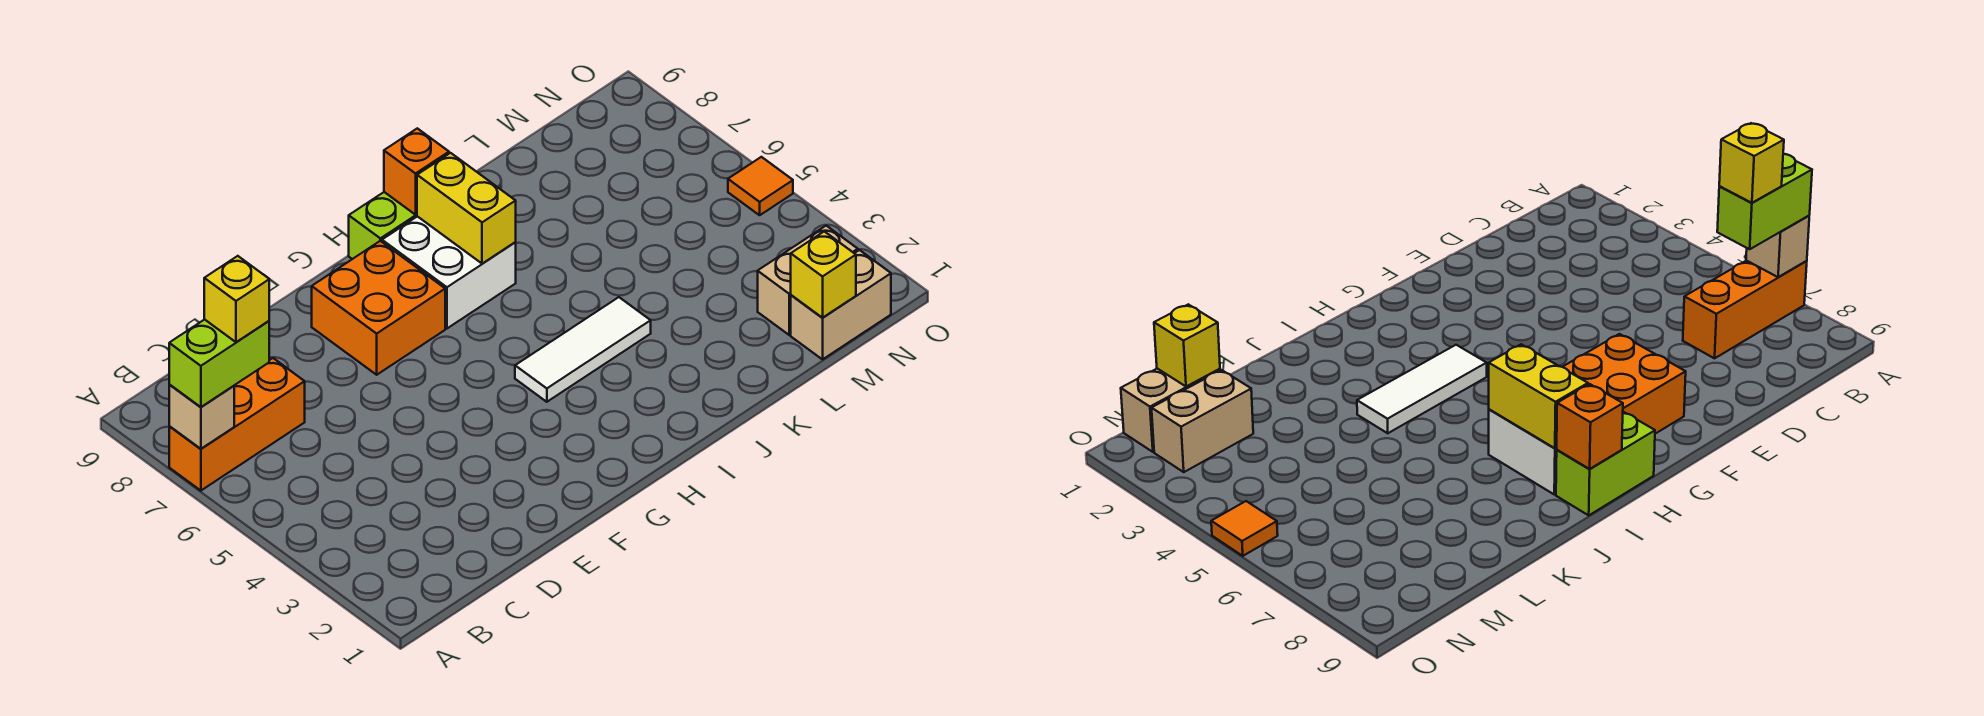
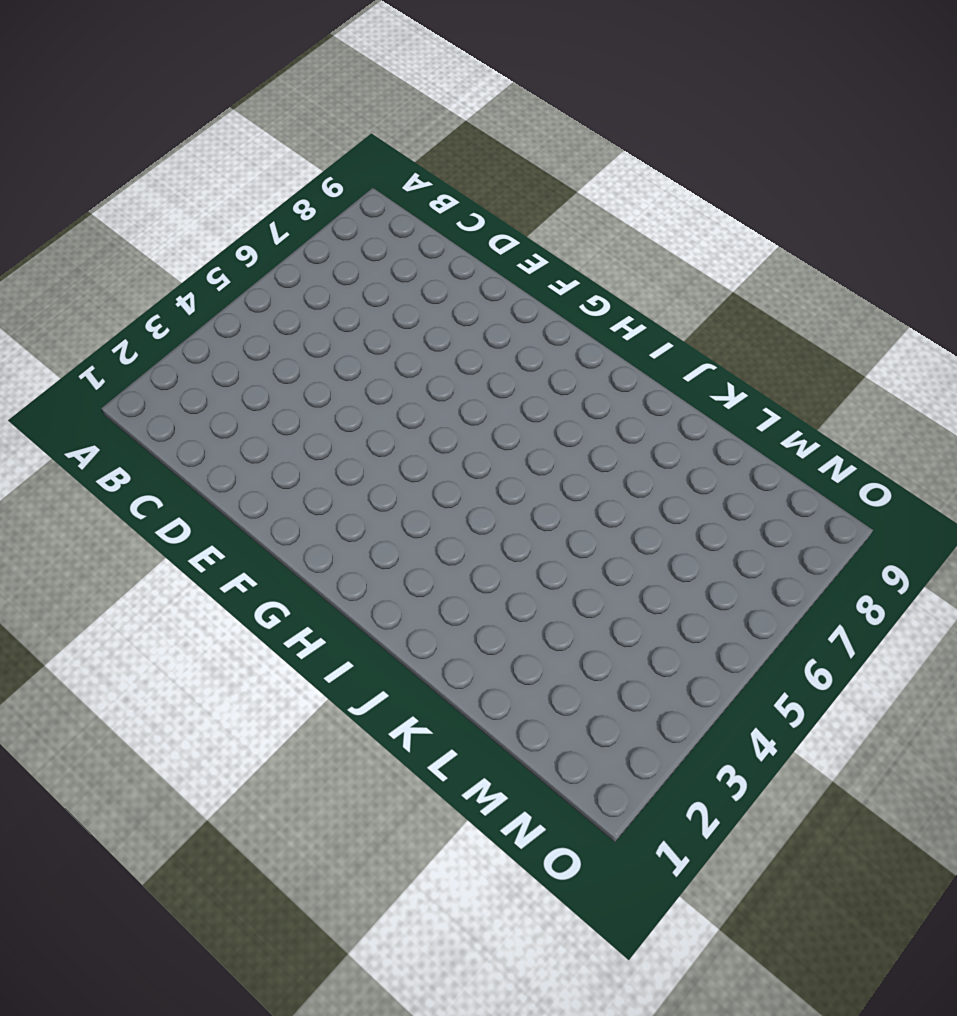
none -> orange 1x3 brick [169,358,305,491]
none -> orange 2x2 brick [312,241,445,375]
none -> white 1x3 tile [515,297,651,402]

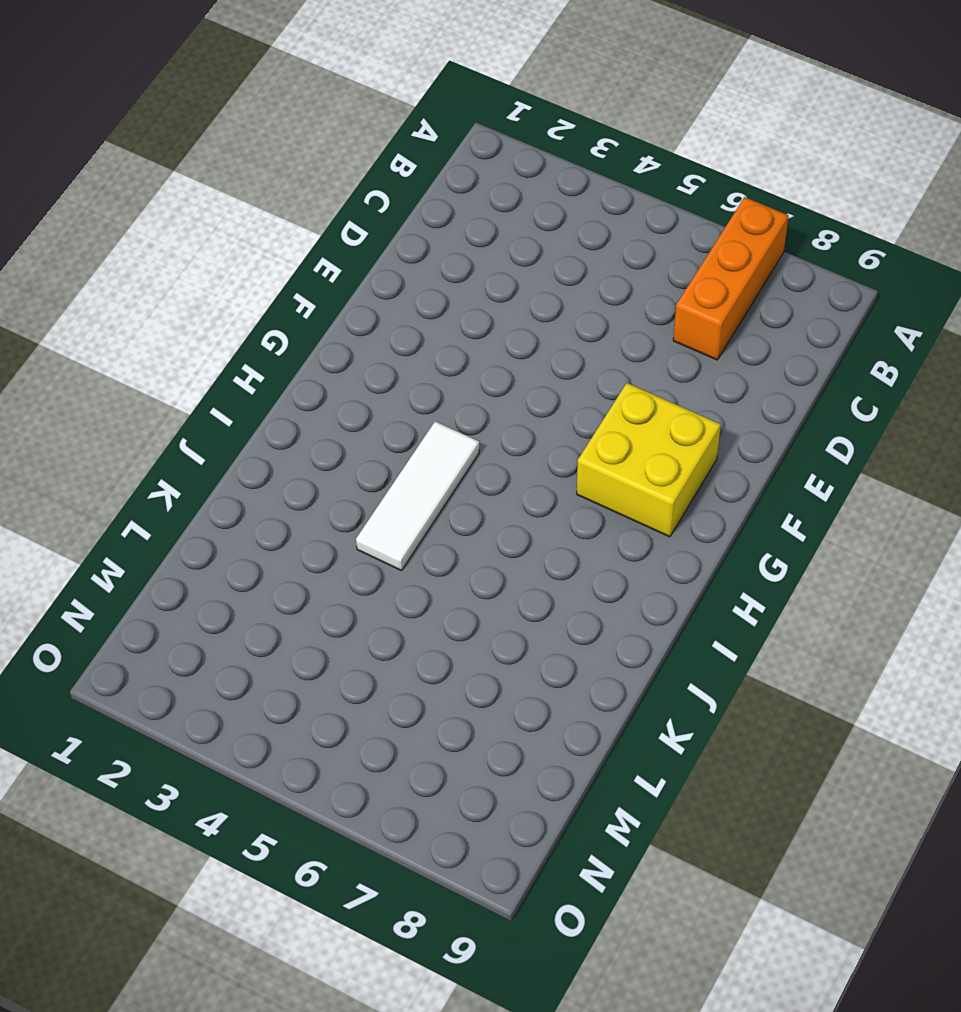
yellow 2x2 brick [577,383,721,537] -> orange 2x2 brick [312,241,445,375]
none -> white 2x2 brick [382,216,516,328]
none -> lime 1x2 brick [349,192,417,259]
none -> tan 1x2 brick [791,250,891,359]

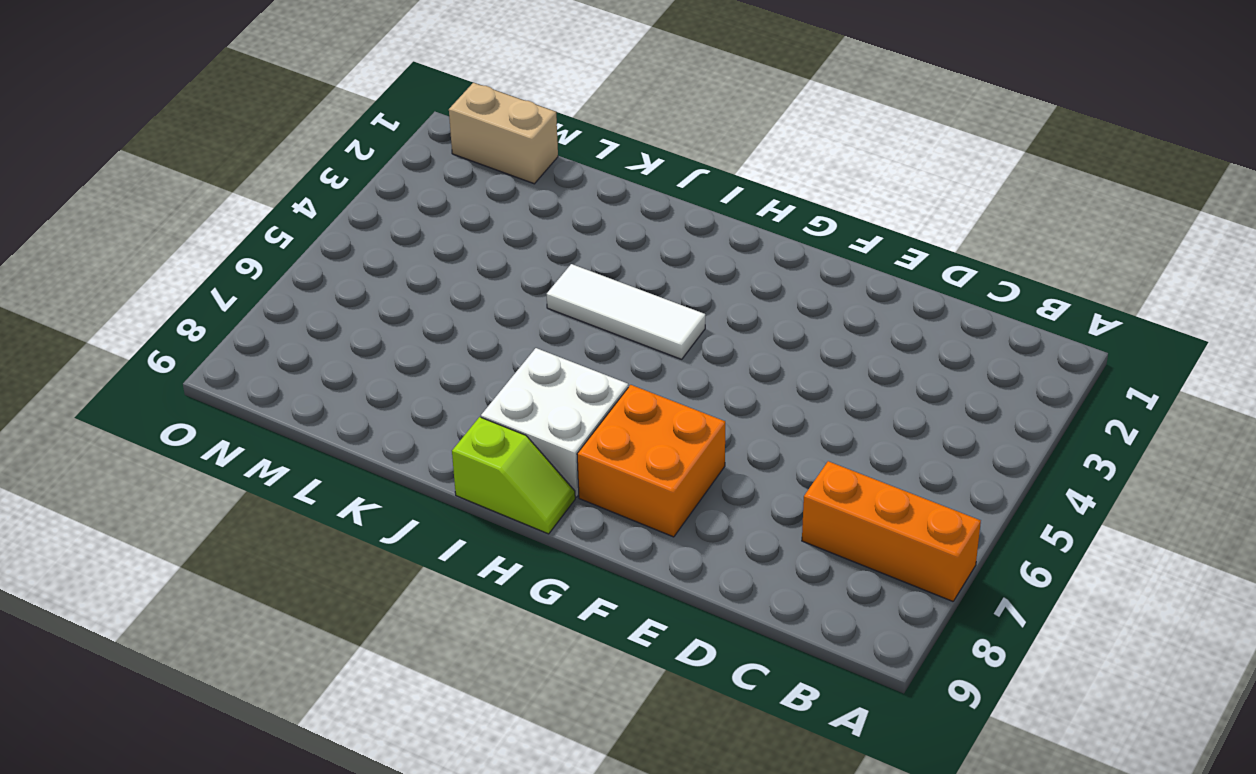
lime 1x2 slope [452,417,575,534] -> lime 1x2 brick [349,192,417,259]
none -> tan 1x2 brick [758,226,858,335]
none -> orange 1x1 tile [728,157,793,215]
none -> tan 1x1 brick [169,385,234,449]

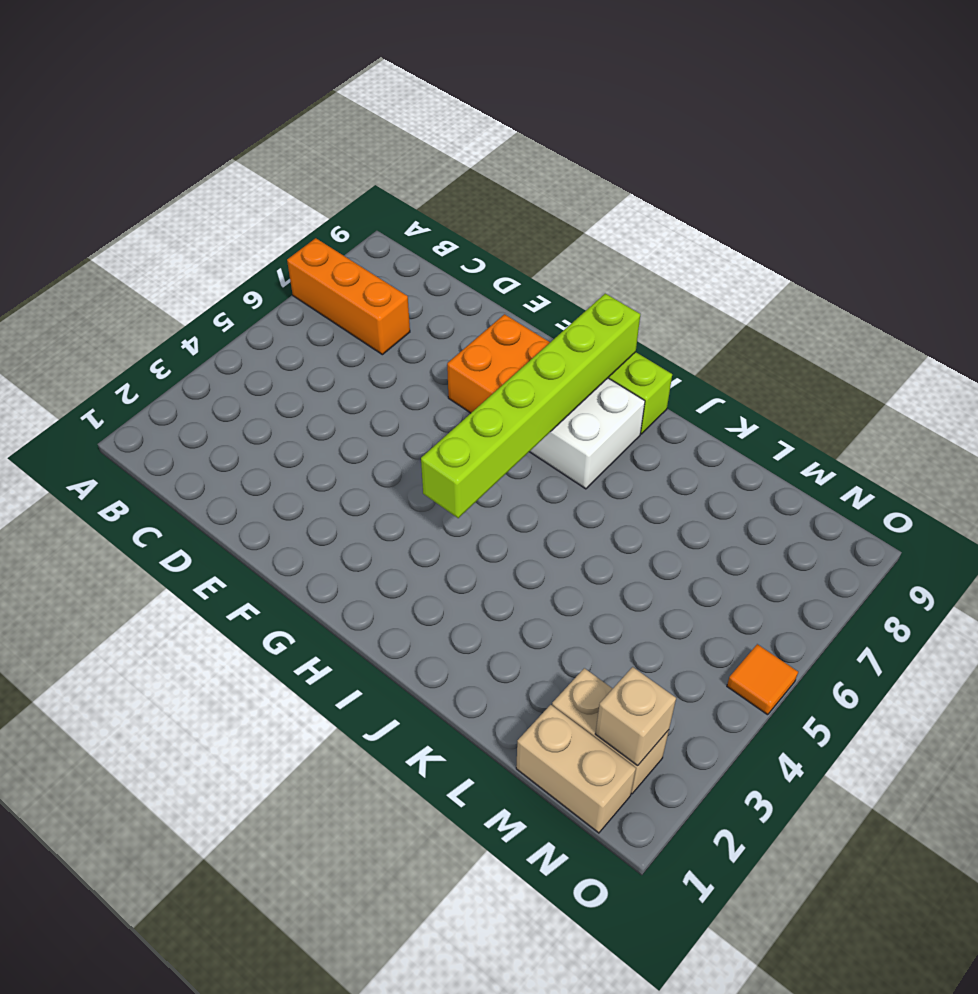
lime 1x6 brick [421,294,640,518] -> none
tan 1x1 brick [595,667,676,766] -> tan 1x1 brick moved to [169,385,234,449]
none -> white 1x3 tile [515,297,651,402]
none -> yellow 1x2 brick [417,153,516,264]
none -> orange 1x1 brick [384,128,449,215]

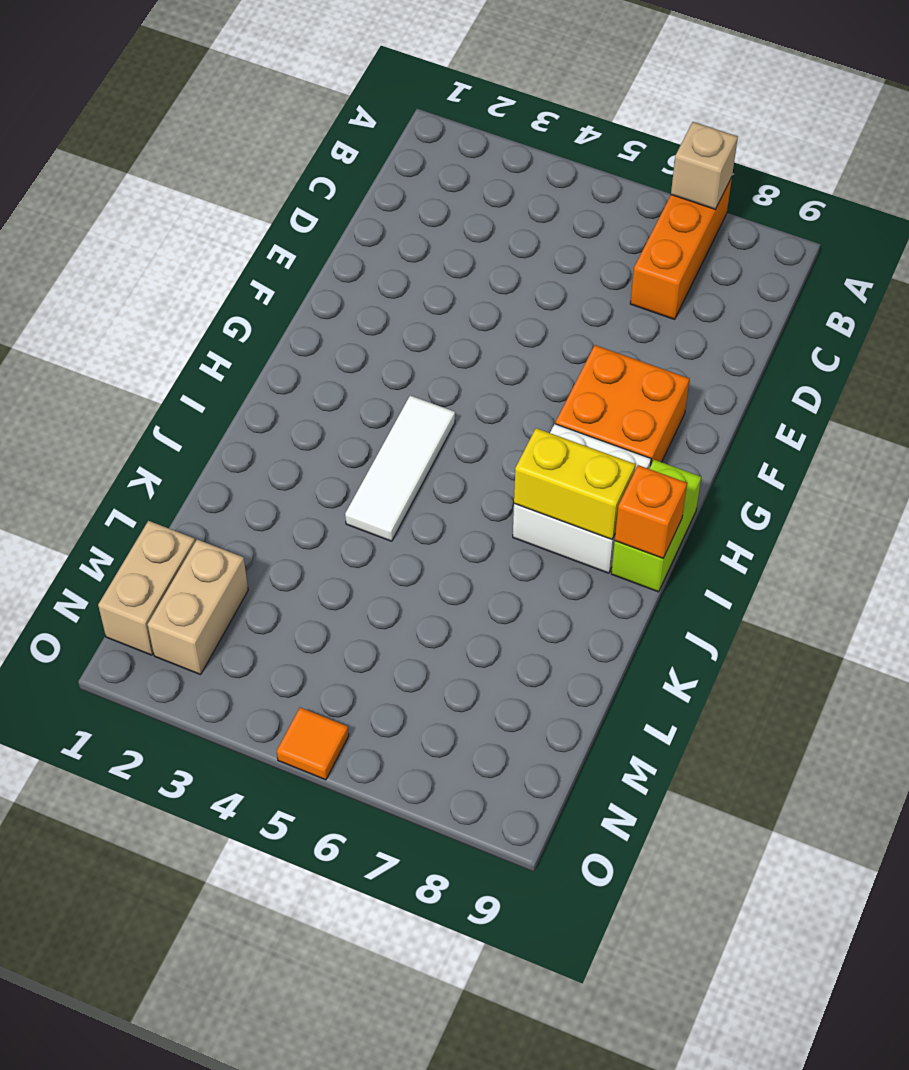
none -> yellow 1x1 brick [791,231,856,318]
none -> lime 1x2 brick [169,319,269,407]
none -> yellow 1x1 brick [204,256,269,342]

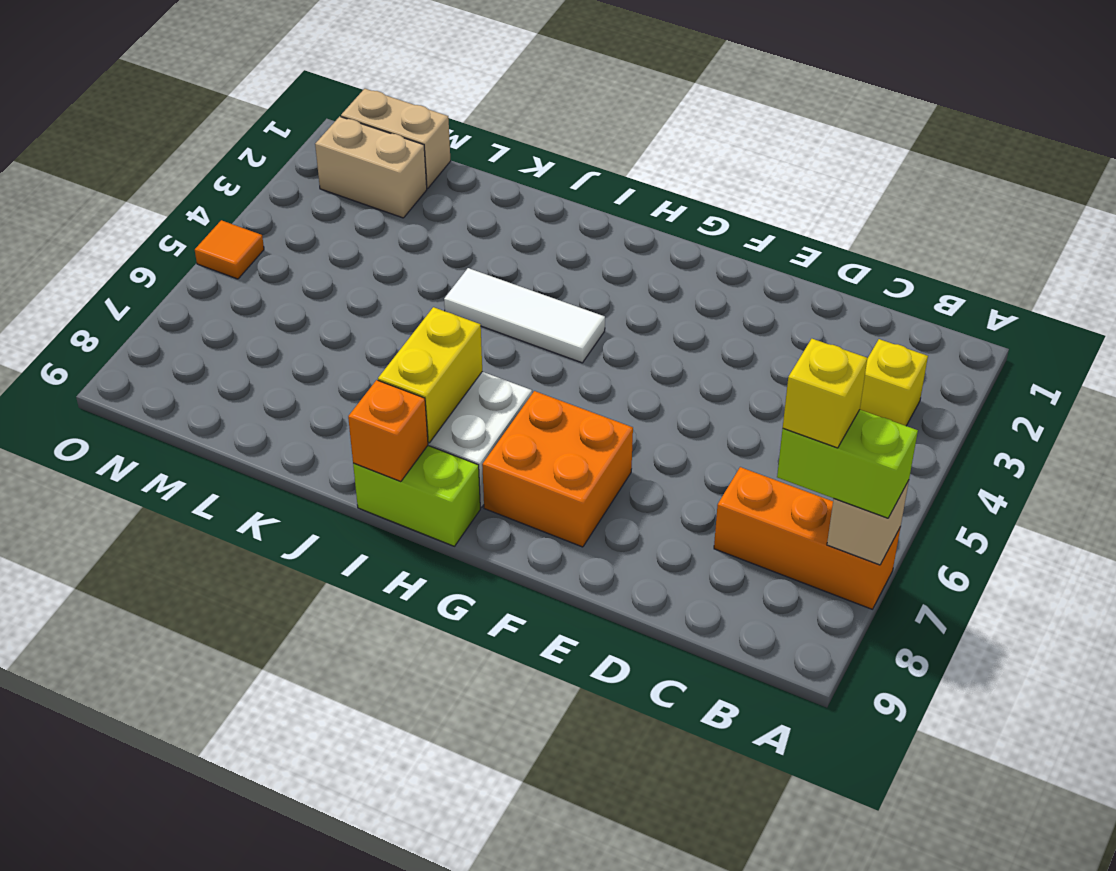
yellow 1x1 brick [860,339,928,426] -> yellow 1x1 brick moved to [791,231,856,318]

